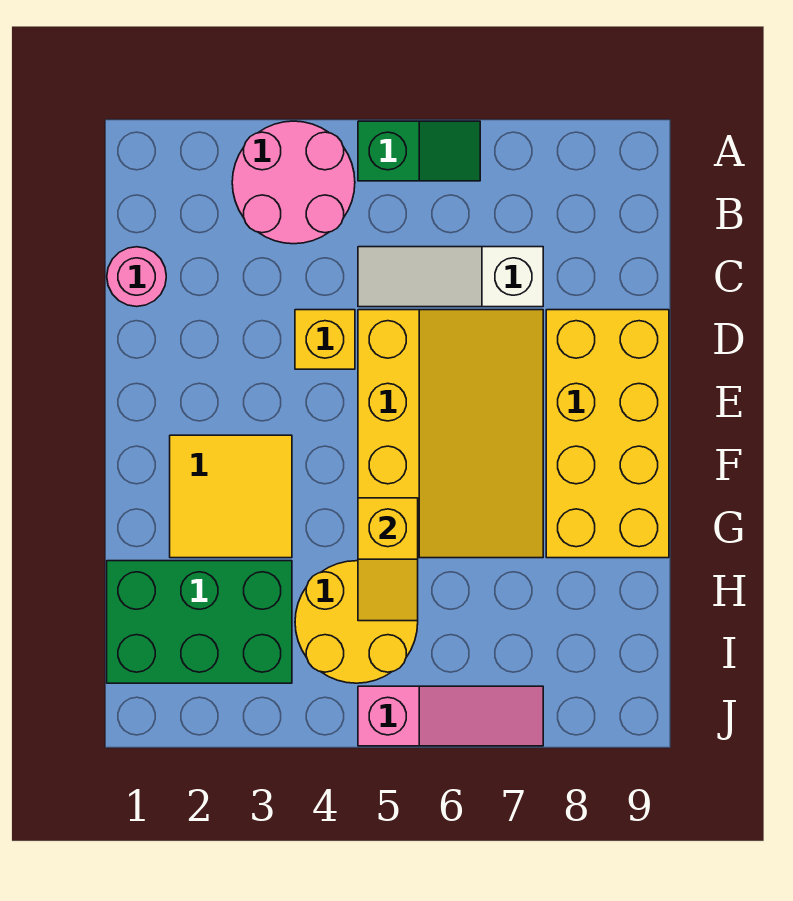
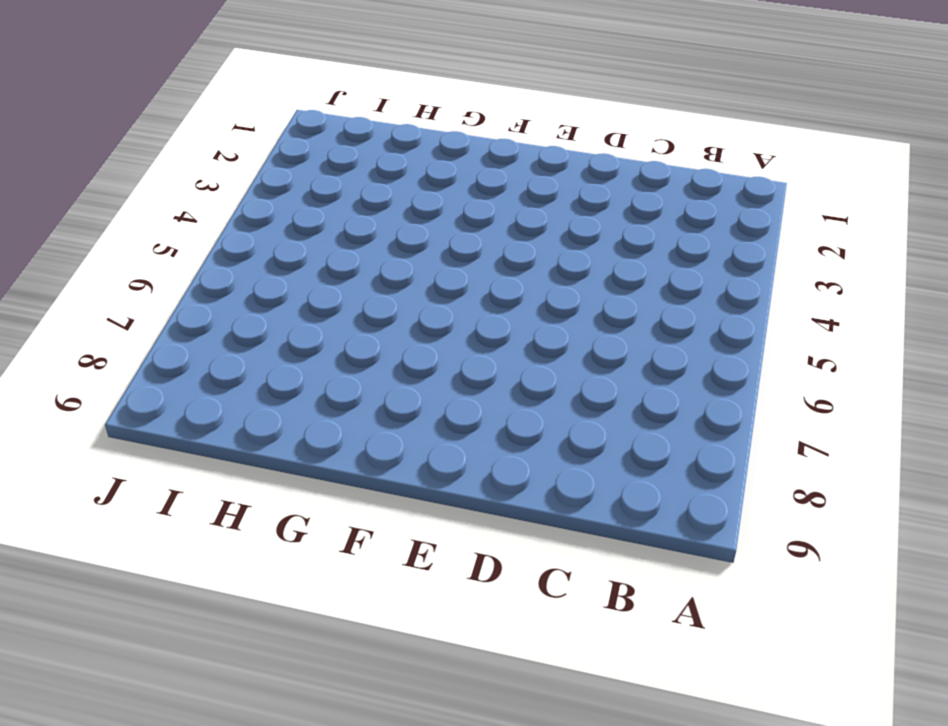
none -> pink 2x2 round brick [232,121,355,244]
none -> green 1x2 slope [358,121,480,181]
none -> pink 1x1 round brick [107,247,166,307]

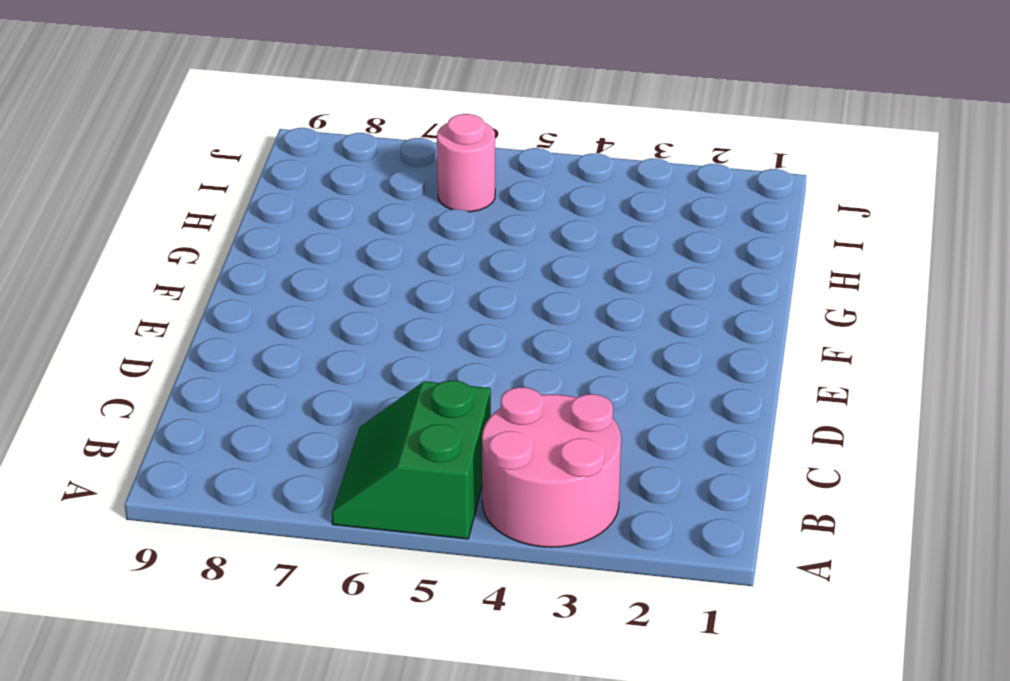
green 2x2 slope [332,381,491,539] -> green 1x2 slope [358,121,480,181]
pink 1x1 round brick [437,114,495,212] -> pink 1x1 round brick moved to [107,247,166,307]
none -> white 1x3 slope [358,247,543,307]
none -> yellow 1x1 brick [295,310,355,369]
none -> yellow 3x4 slope [358,310,543,558]

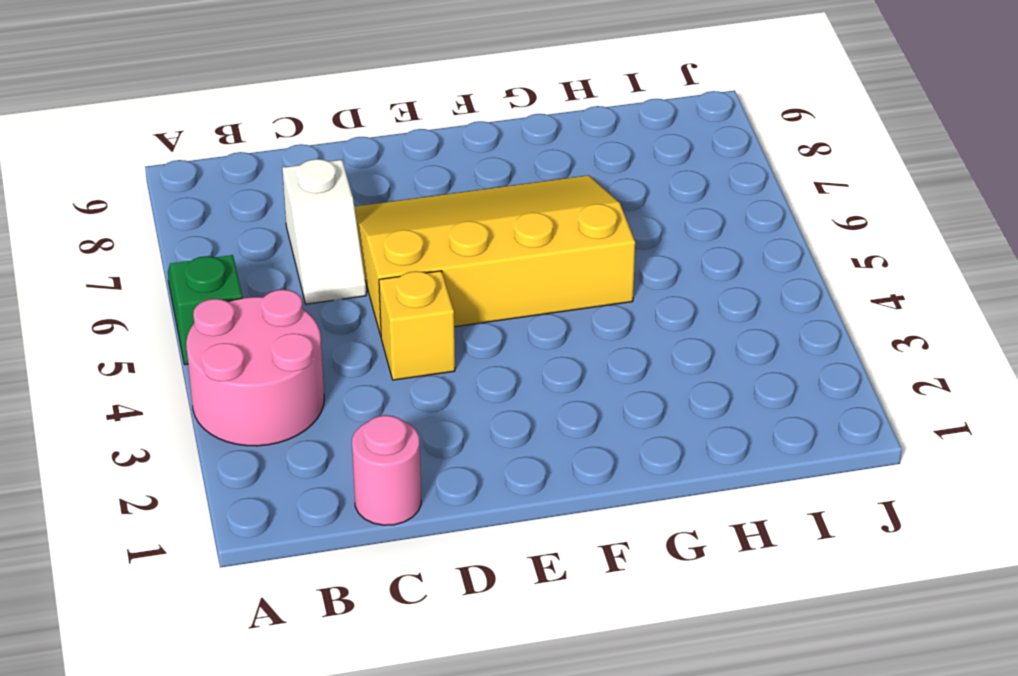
white 1x2 slope [282,159,366,304] -> white 1x3 slope [358,247,543,307]
none -> yellow 2x4 brick [546,310,669,558]
none -> yellow 2x2 tile [170,435,292,558]
none -> green 2x3 brick [107,561,292,683]

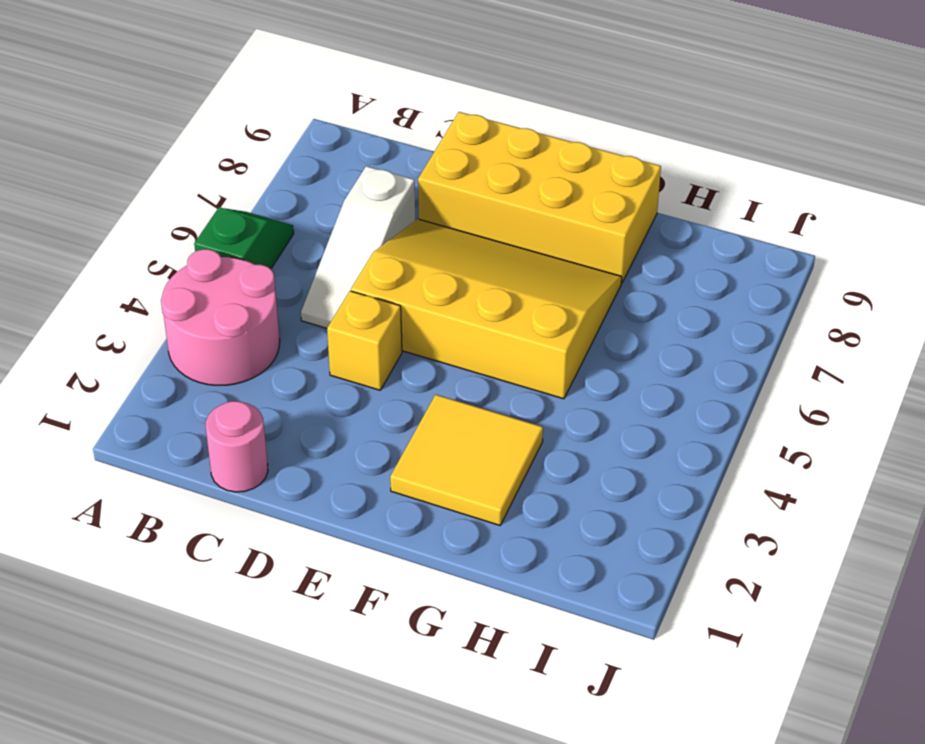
none -> green 2x3 brick [107,561,292,683]
none -> yellow 2x2 round brick [295,561,418,683]
none -> pink 1x3 slope [358,686,543,746]

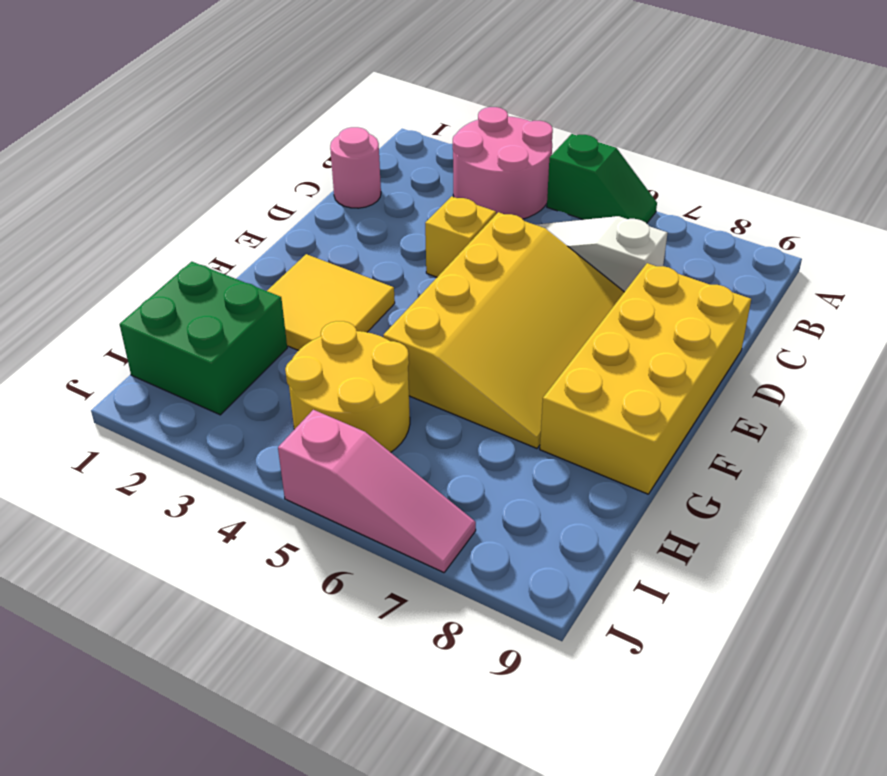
green 2x2 brick [120,262,287,415] -> green 2x3 brick [107,561,292,683]
none -> yellow 1x2 slope [358,498,418,621]

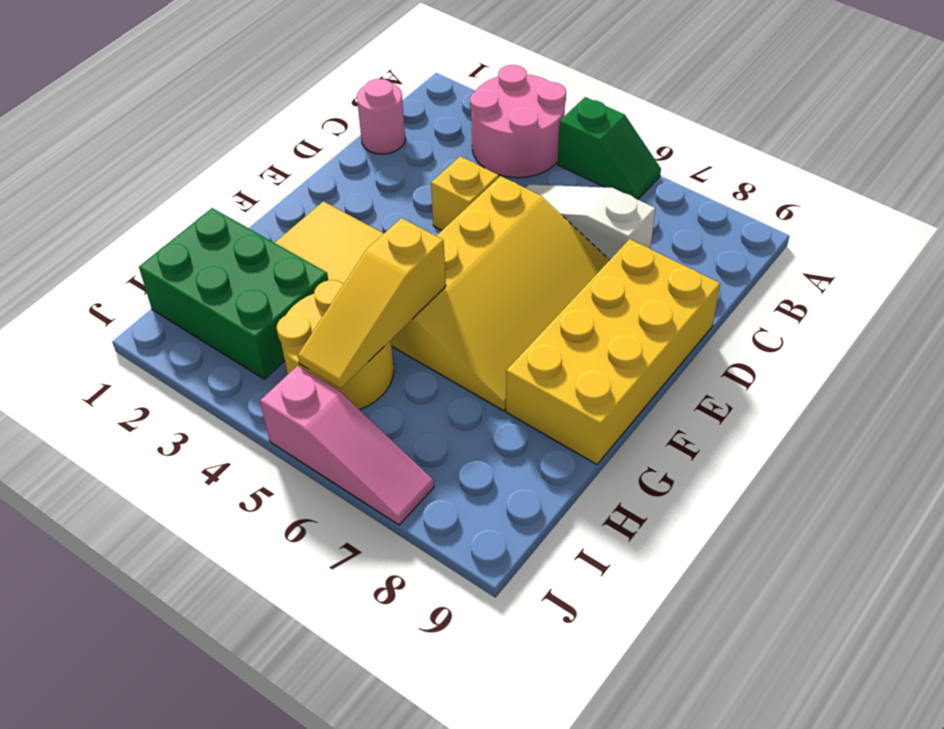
yellow 1x3 slope [298,218,446,388] -> yellow 1x2 slope [358,498,418,621]

